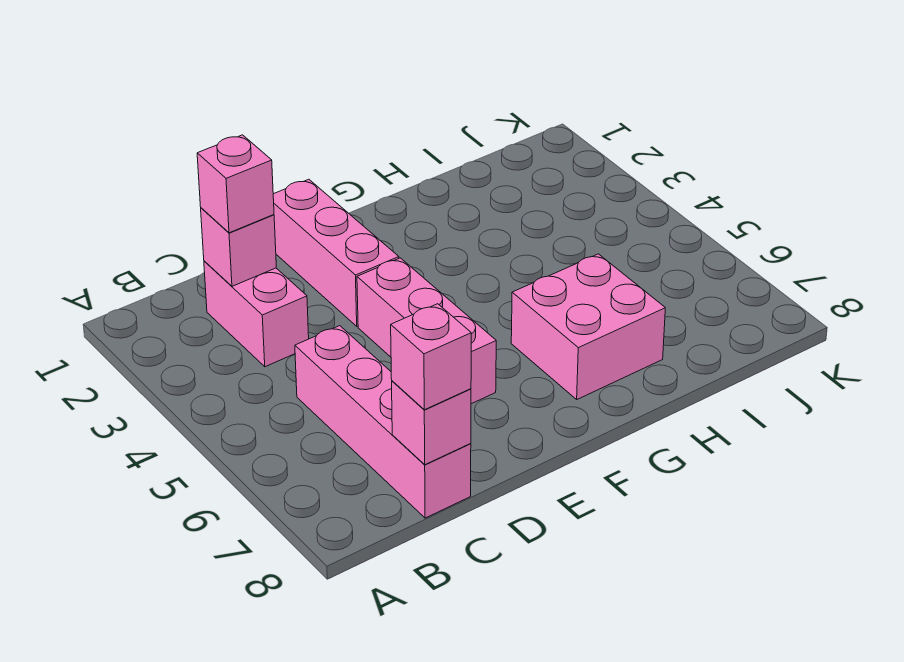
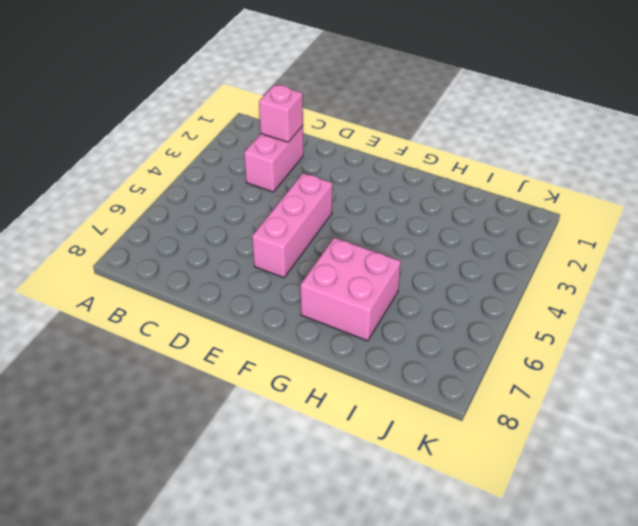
none -> pink 1x4 brick [295,326,471,518]
none -> pink 1x3 brick [273,179,399,326]

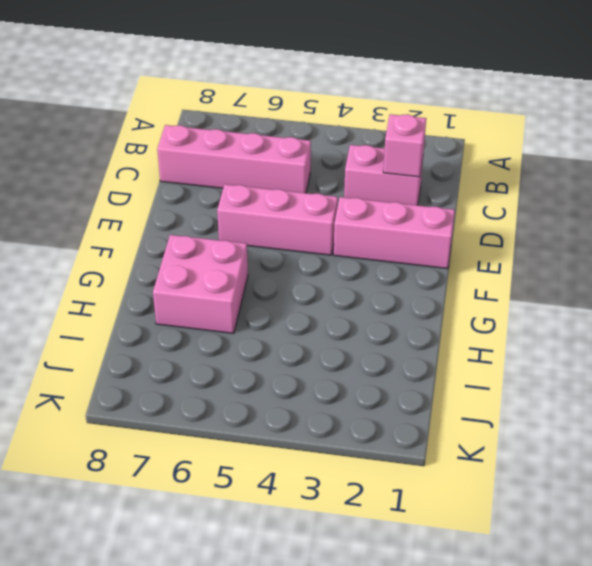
none -> pink 1x1 brick [392,381,471,465]
none -> pink 1x1 brick [197,135,274,233]

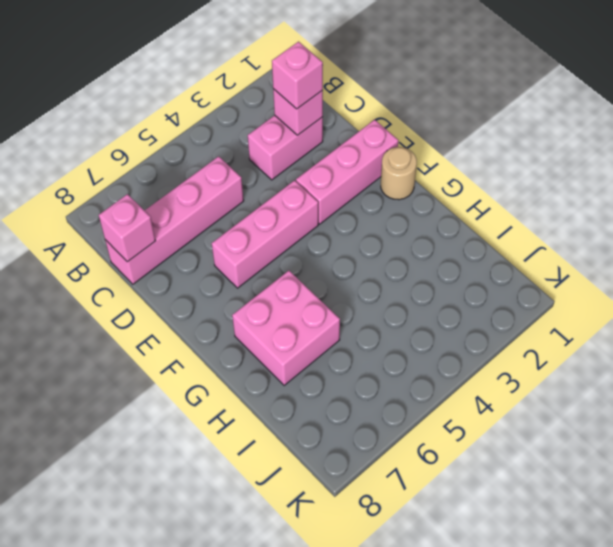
tan 1x1 round brick [381,147,417,200] -> none
none -> pink 1x1 brick [391,304,471,410]

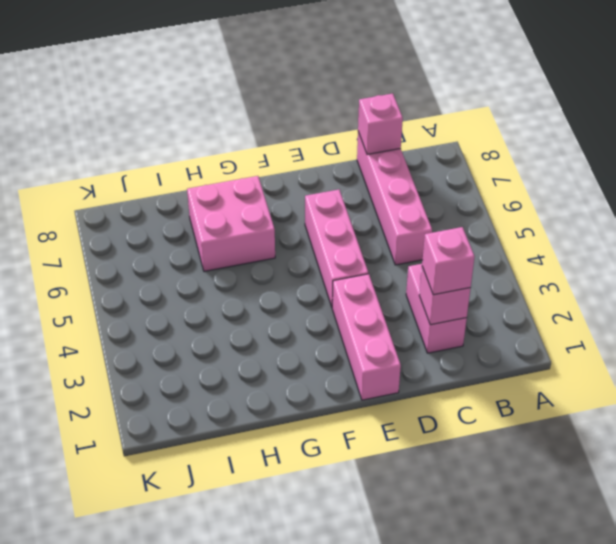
none -> pink 1x1 brick [391,304,471,410]

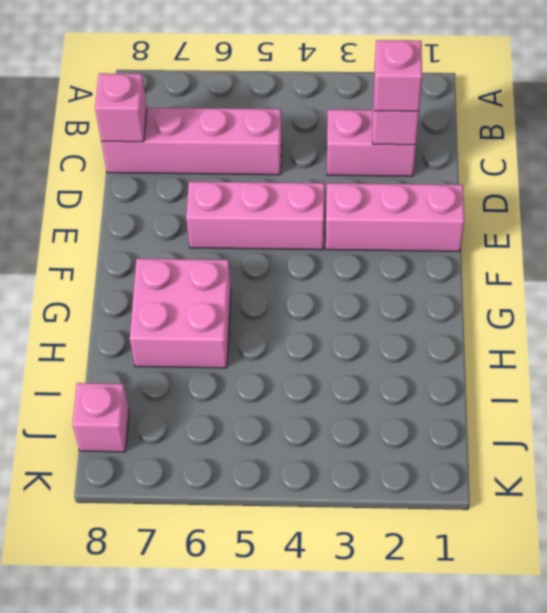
pink 1x1 brick [73,383,129,452] -> pink 1x1 brick moved to [391,304,471,410]

